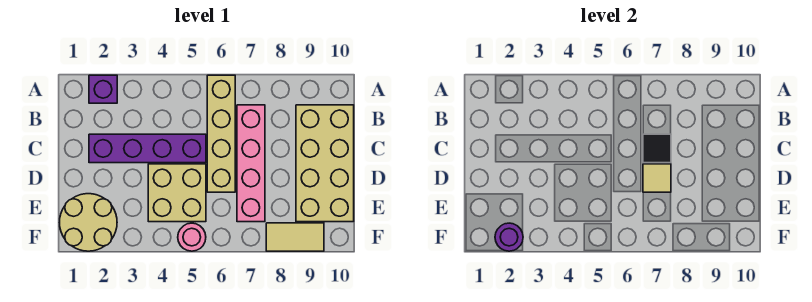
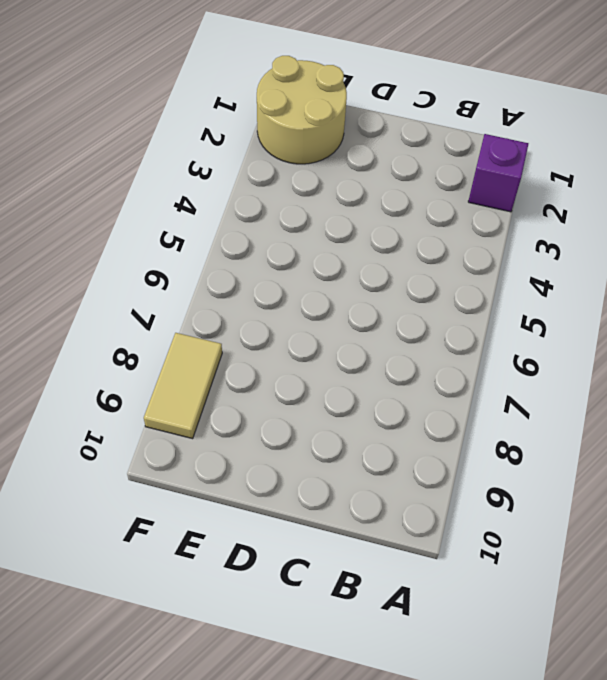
none -> tan 1x4 brick [207,75,235,192]
none -> pink 1x4 brick [237,105,265,222]
none -> tan 2x4 brick [296,105,354,222]

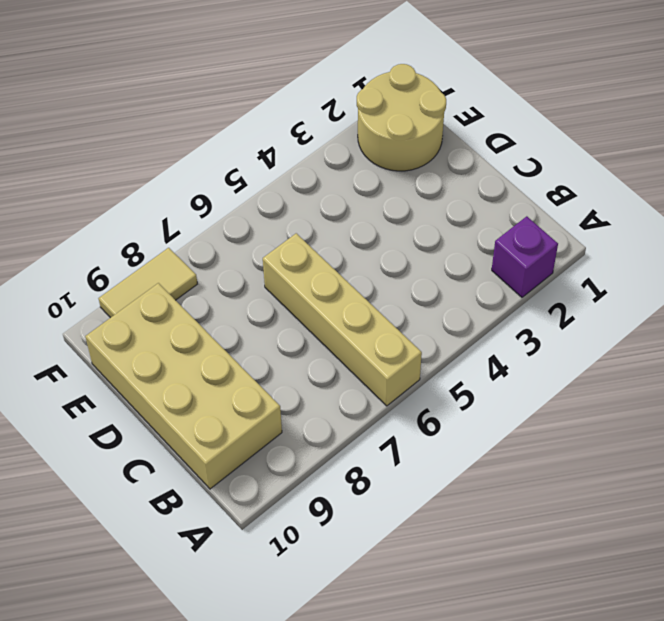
none -> pink 1x4 brick [237,105,265,222]
none -> purple 1x4 brick [89,134,206,163]
none -> tan 2x2 brick [148,164,206,222]

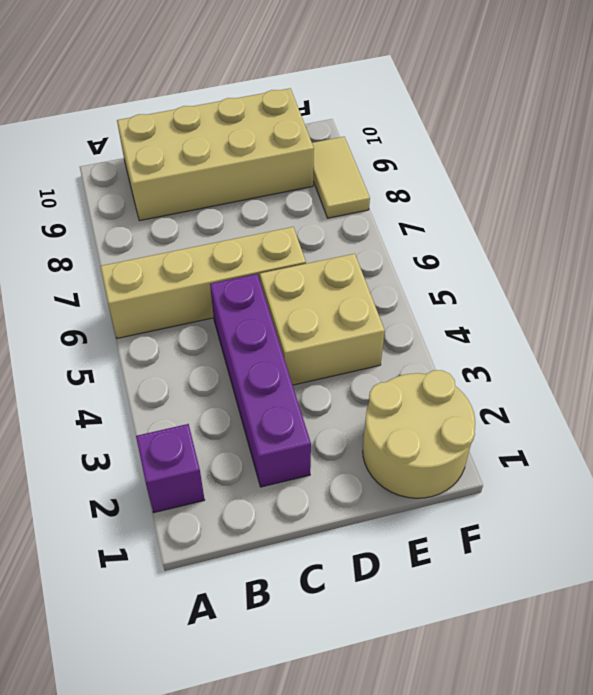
none -> pink 1x4 brick [237,105,265,222]
none -> pink 1x1 round brick [178,223,206,251]
none -> black 1x1 tile [643,134,671,163]

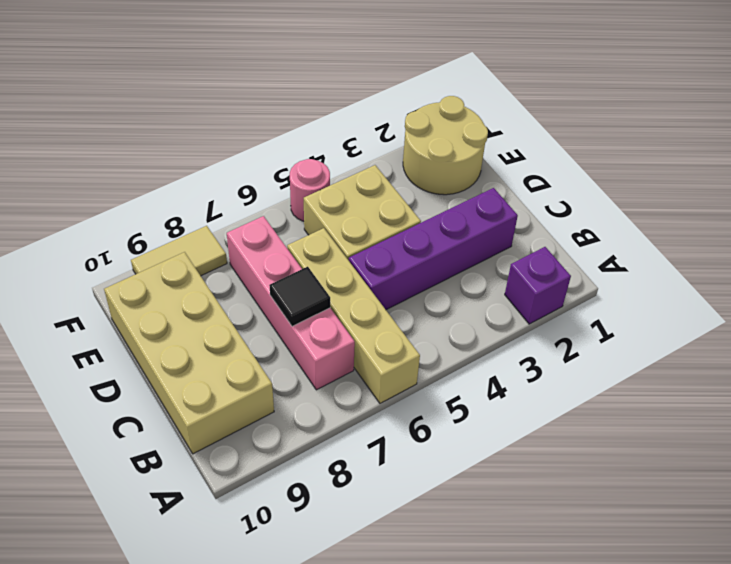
none -> tan 1x1 tile [643,164,671,192]
none -> purple 1x1 round brick [495,223,523,251]

